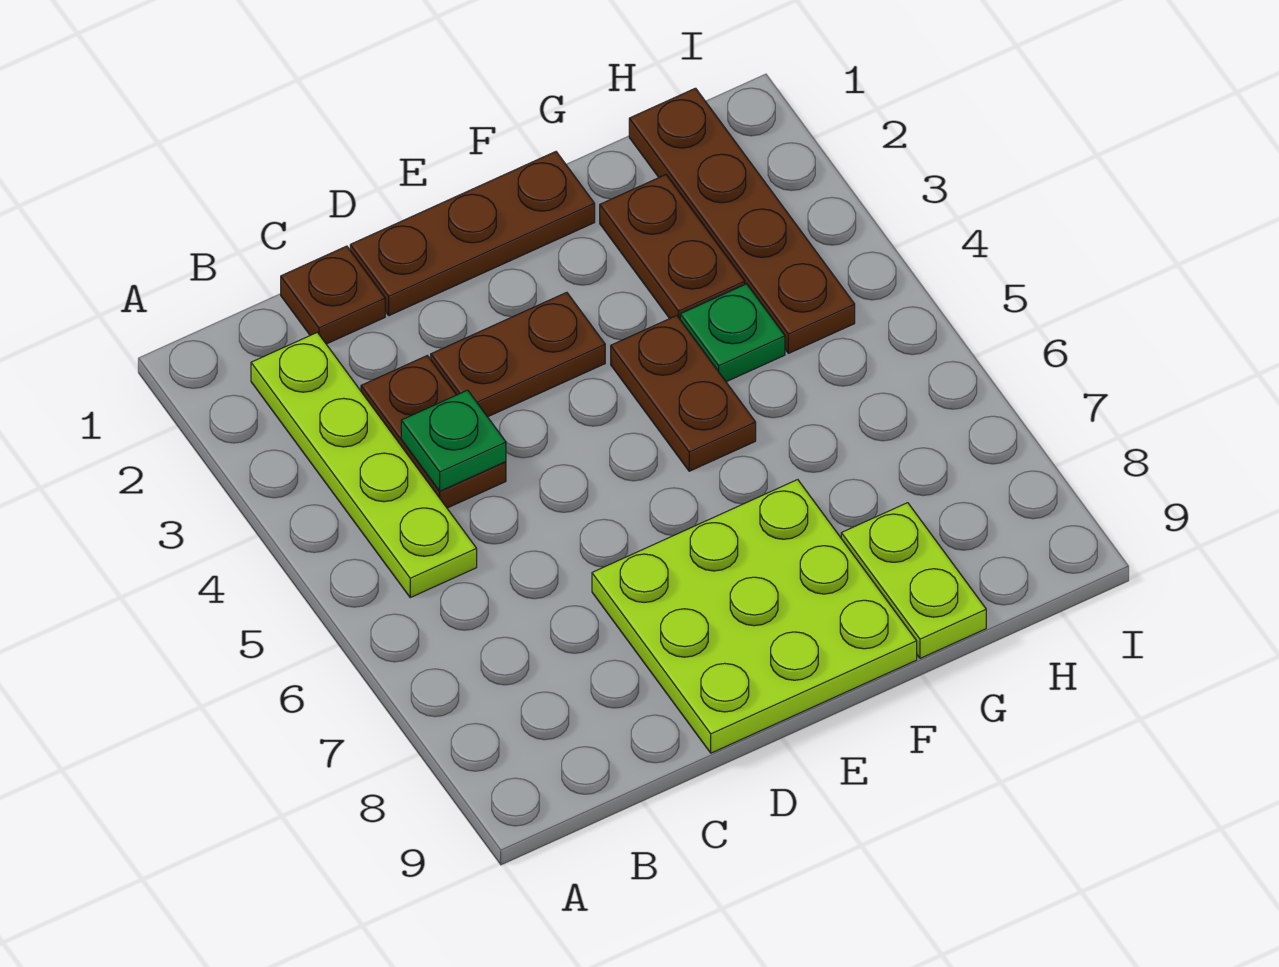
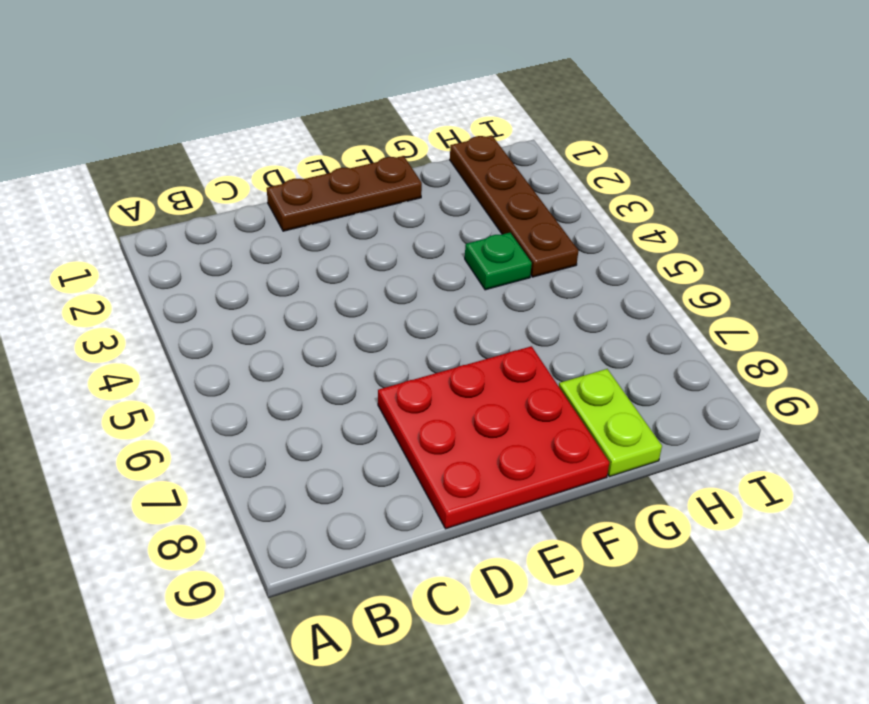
red 3x3 plate [378,346,609,529] -> lime 3x3 plate [592,480,917,753]
none -> lime 1x4 plate [251,332,477,598]
none -> brown 1x1 plate [281,246,385,344]
none -> brown 1x2 plate [361,356,506,508]

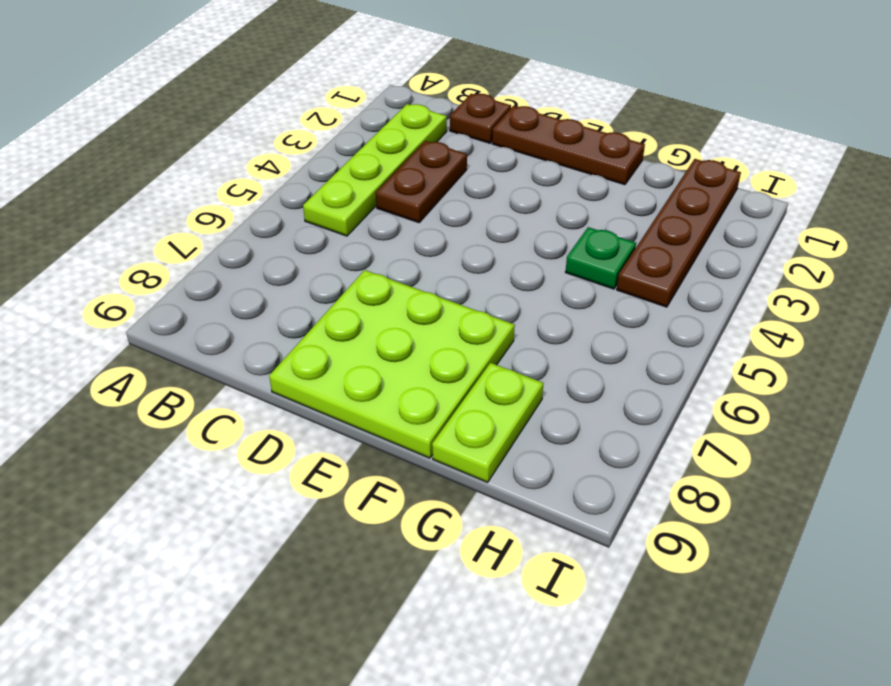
none -> brown 1x2 plate [431,292,605,417]
none -> brown 1x2 plate [611,316,756,471]
none -> brown 1x2 plate [600,175,745,319]

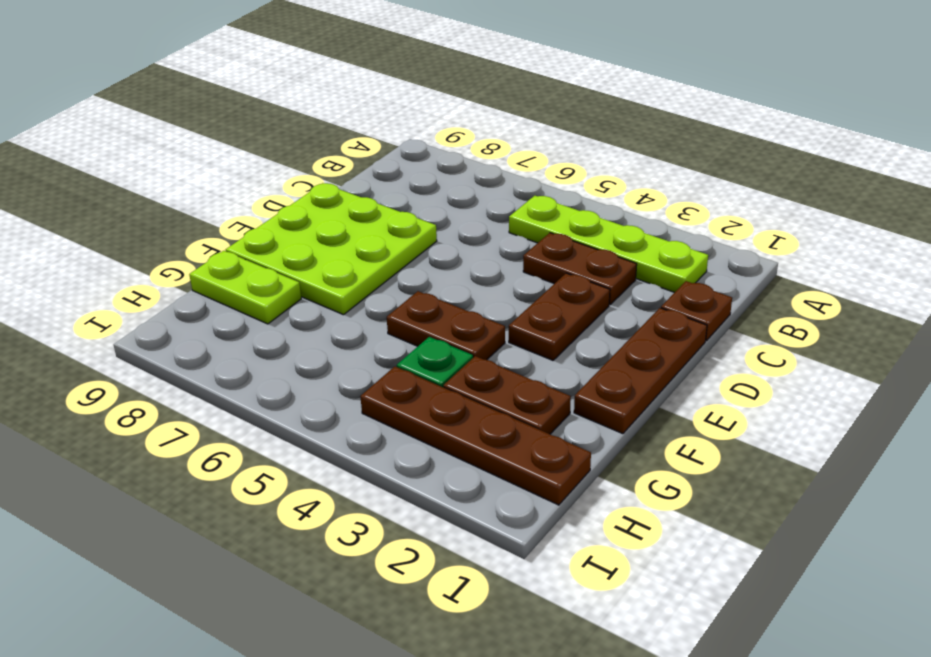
none -> green 1x1 plate [401,390,506,491]

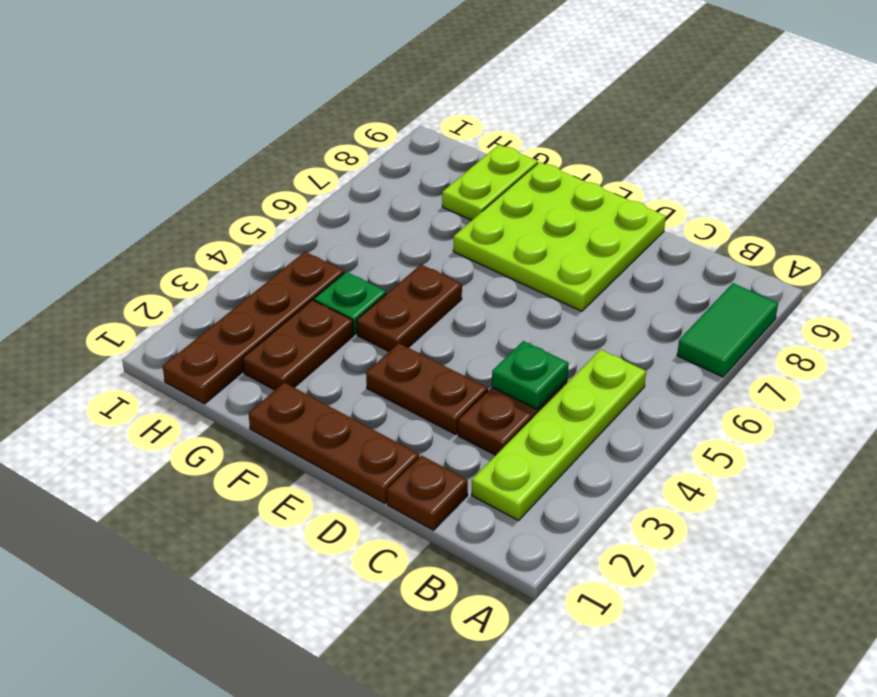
green 1x2 tile [677,283,778,377] -> none

